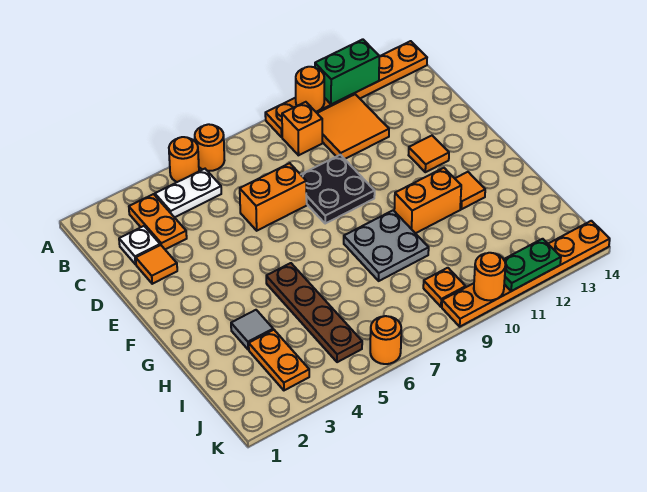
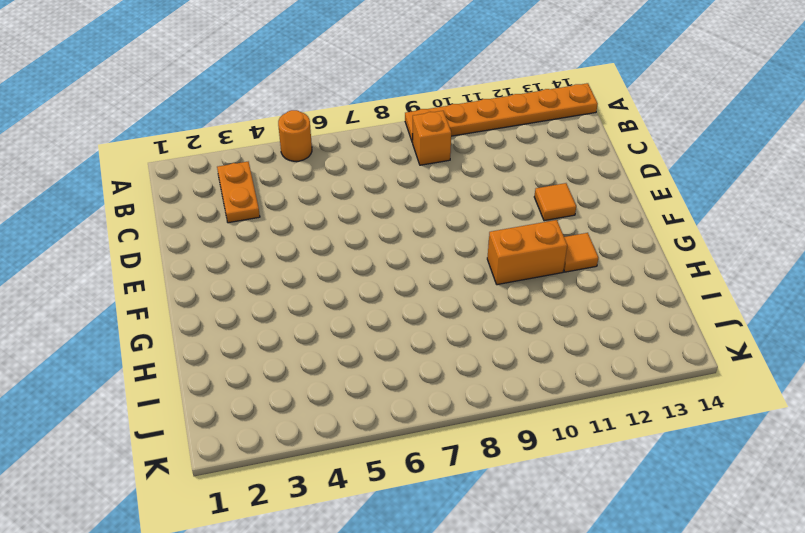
none -> orange 1x1 round brick [195,124,224,171]
none -> white 1x2 plate [155,169,221,217]
none -> orange 2x2 tile [317,94,389,159]

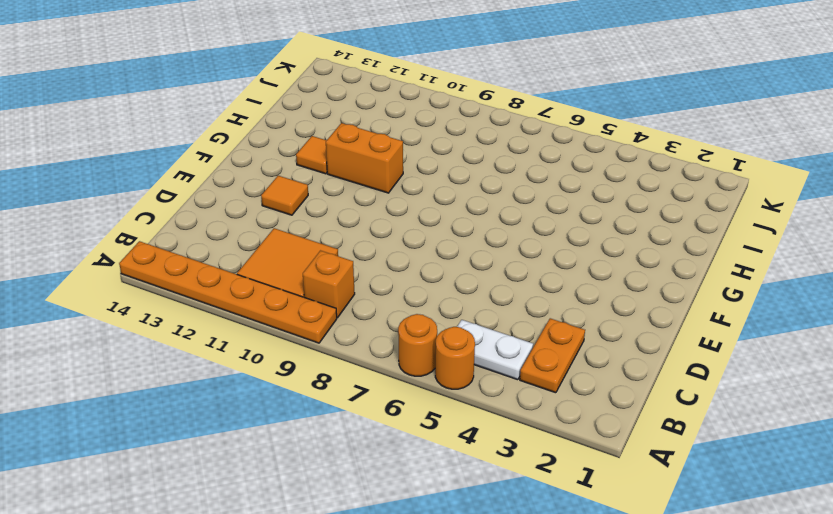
none -> white 1x1 plate [119,226,160,264]
none -> orange 1x1 tile [136,245,177,284]
none -> orange 1x2 brick [240,163,307,231]

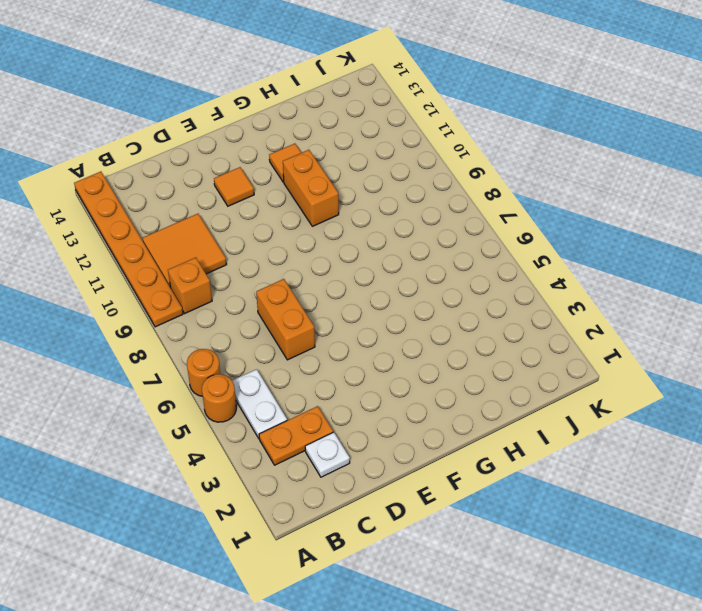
none -> orange 1x1 tile [136,245,177,284]
none -> black 2x2 plate [301,155,375,223]
none -> brown 1x4 plate [266,263,362,362]

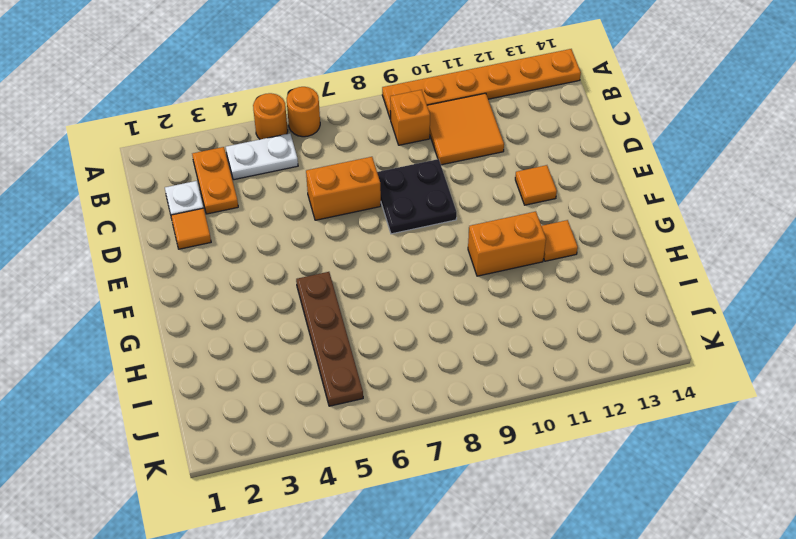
none -> grey 2x2 plate [344,210,429,281]
none -> grey 1x1 tile [231,310,273,350]
none -> orange 1x2 plate [249,330,309,390]

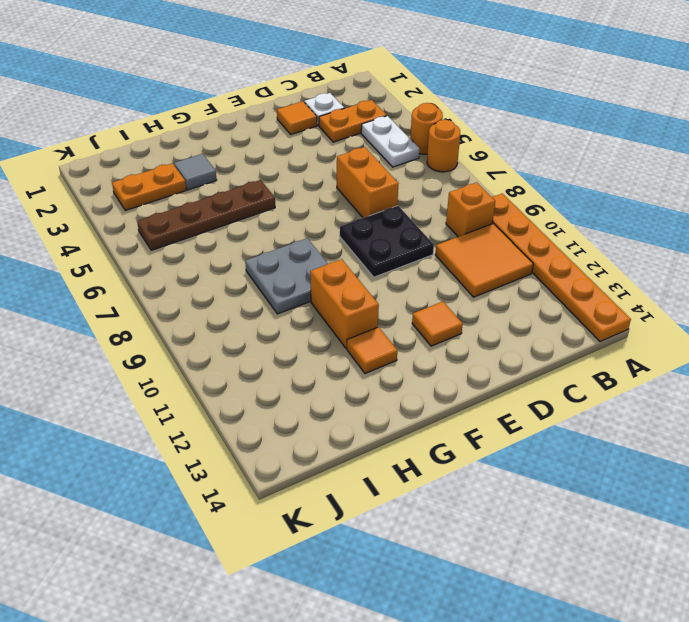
none -> orange 1x1 plate [423,268,466,307]
none -> orange 1x1 round brick [370,316,401,364]
none -> orange 1x6 plate [442,221,610,327]

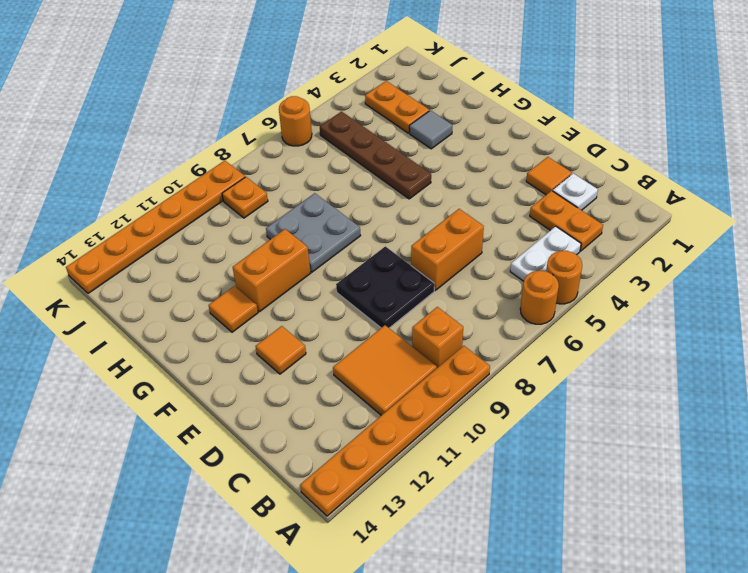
none -> orange 1x1 round brick [296,67,324,112]
none -> green 1x2 brick [315,39,380,104]
none -> orange 1x1 round brick [474,253,506,300]

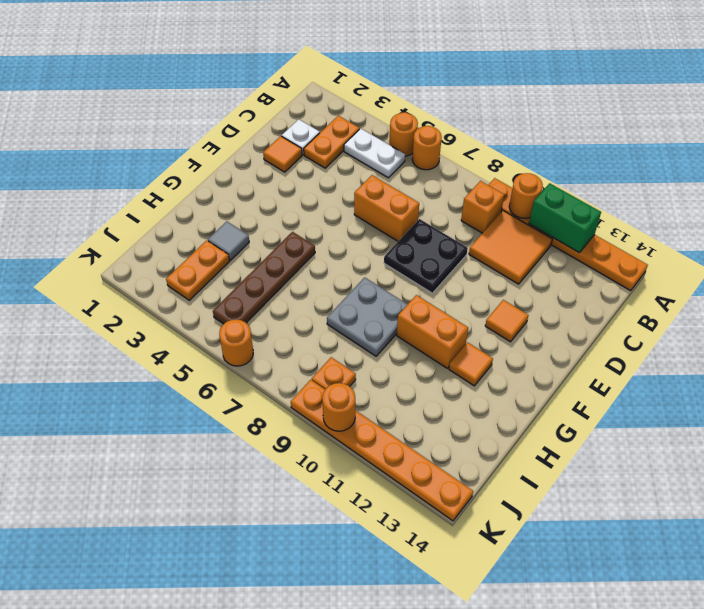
none -> green 1x2 plate [504,239,561,291]

